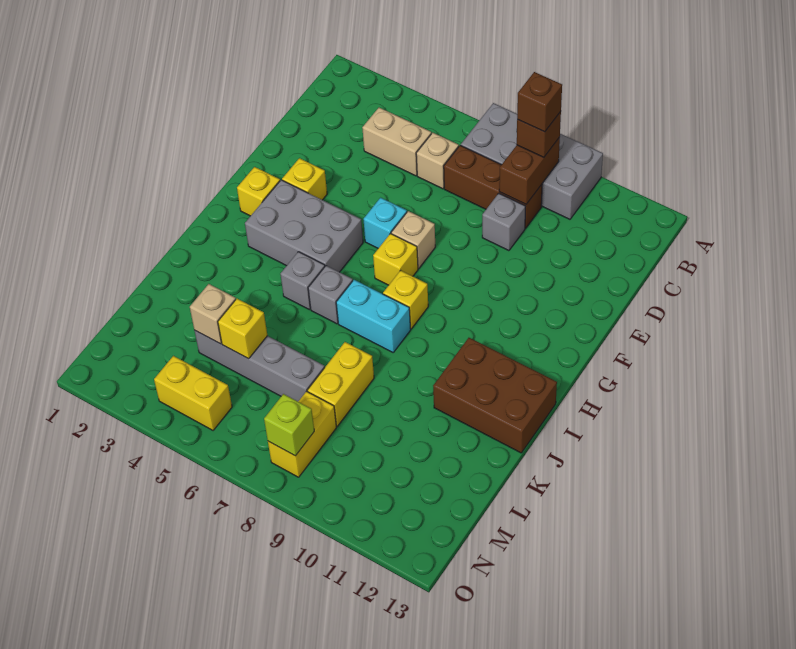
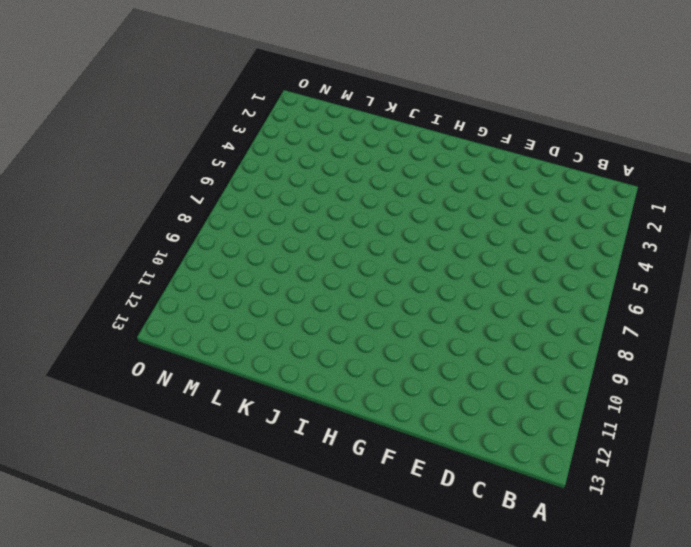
none -> grey 2x4 brick [461,103,603,219]
none -> tan 1x2 brick [362,108,431,176]
none -> tan 1x1 brick [416,133,459,189]

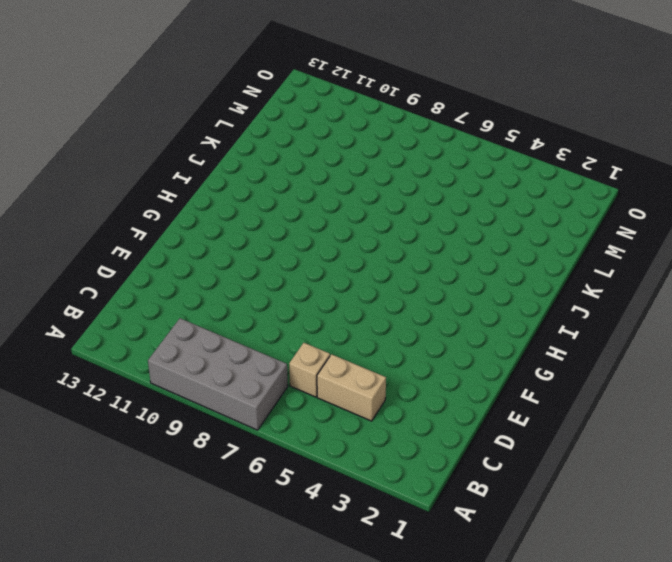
none -> brown 1x3 brick [444,145,542,228]
none -> grey 1x1 brick [482,193,526,251]
none -> yellow 1x1 brick [282,158,327,200]

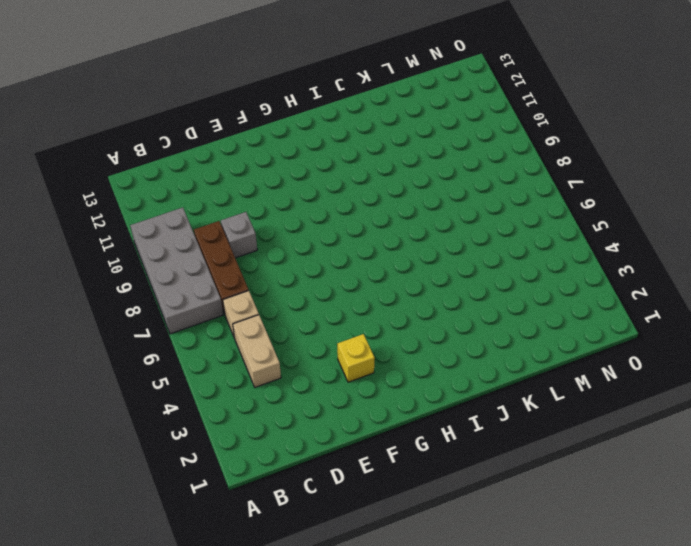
none -> cyan 1x1 brick [363,198,407,248]
none -> tan 1x1 brick [391,211,435,269]
none -> yellow 1x1 brick [237,167,280,216]

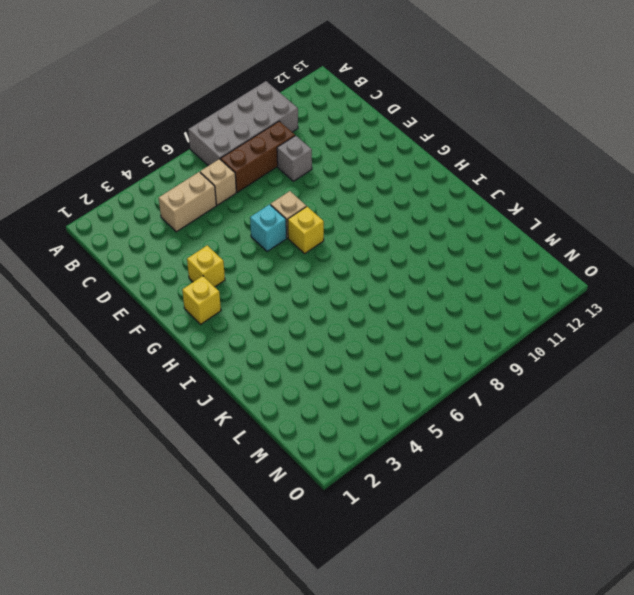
none -> grey 2x3 brick [245,180,363,272]
none -> yellow 1x1 brick [383,270,428,329]
none -> grey 1x1 brick [280,252,325,310]

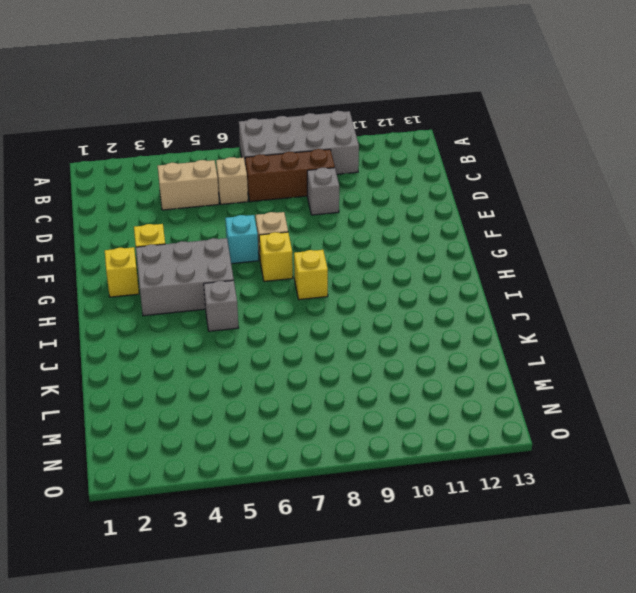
none -> grey 1x1 brick [308,266,353,324]
none -> cyan 1x2 brick [336,280,411,352]
none -> brown 2x3 brick [433,338,557,453]

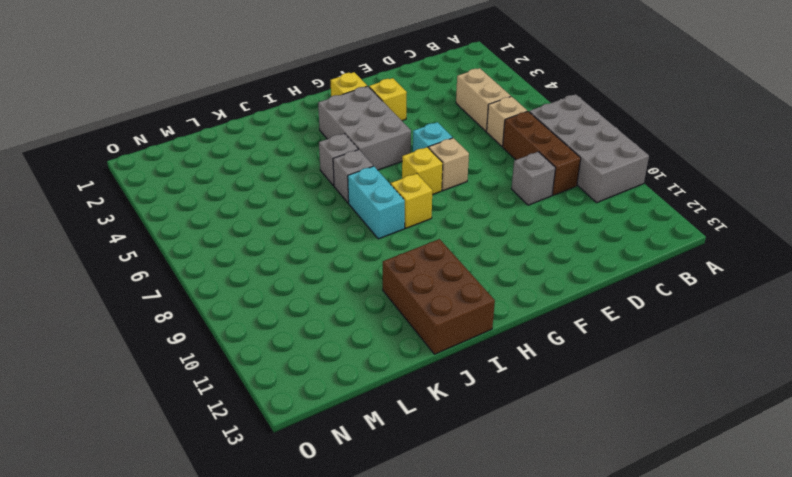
none -> yellow 1x2 brick [307,342,374,426]
none -> grey 1x4 brick [194,330,325,401]
none -> yellow 1x2 brick [268,391,336,477]

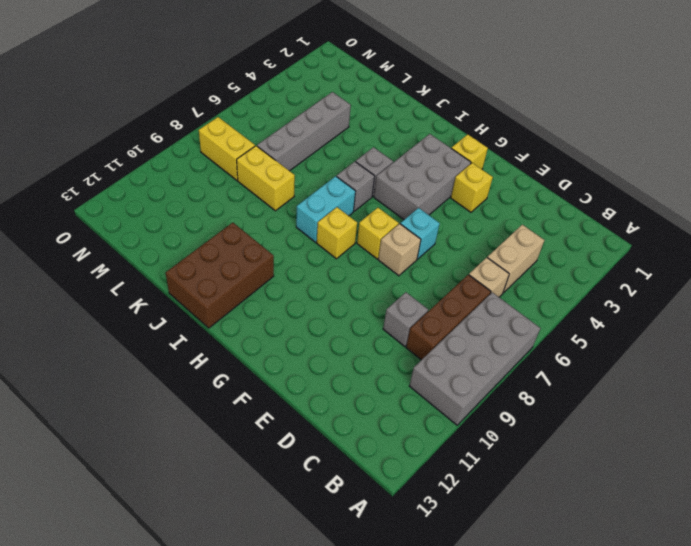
none -> yellow 1x2 brick [154,356,232,430]
none -> brown 1x2 brick [499,137,560,204]
none -> tan 1x1 brick [190,284,236,344]

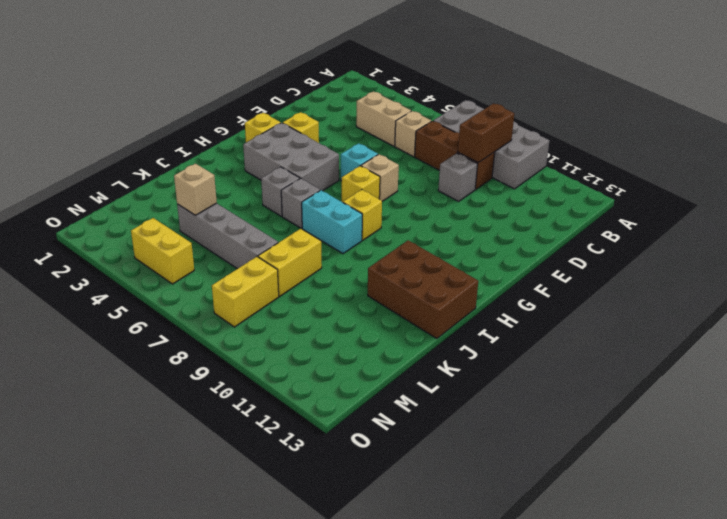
none -> yellow 1x1 brick [218,299,267,359]
none -> lime 1x1 brick [264,394,314,456]
none -> brown 1x1 brick [517,112,561,157]

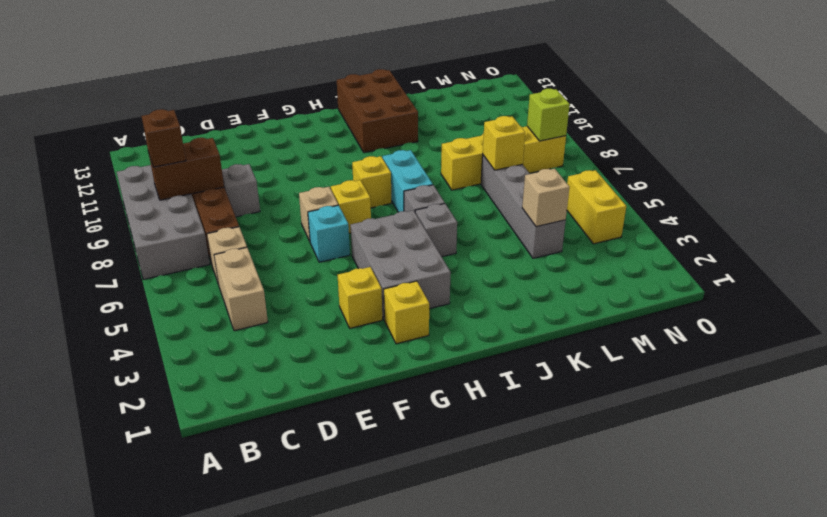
yellow 1x1 brick [483,116,525,170] -> yellow 1x1 brick moved to [218,299,267,359]
none -> brown 1x1 brick [517,72,562,132]

